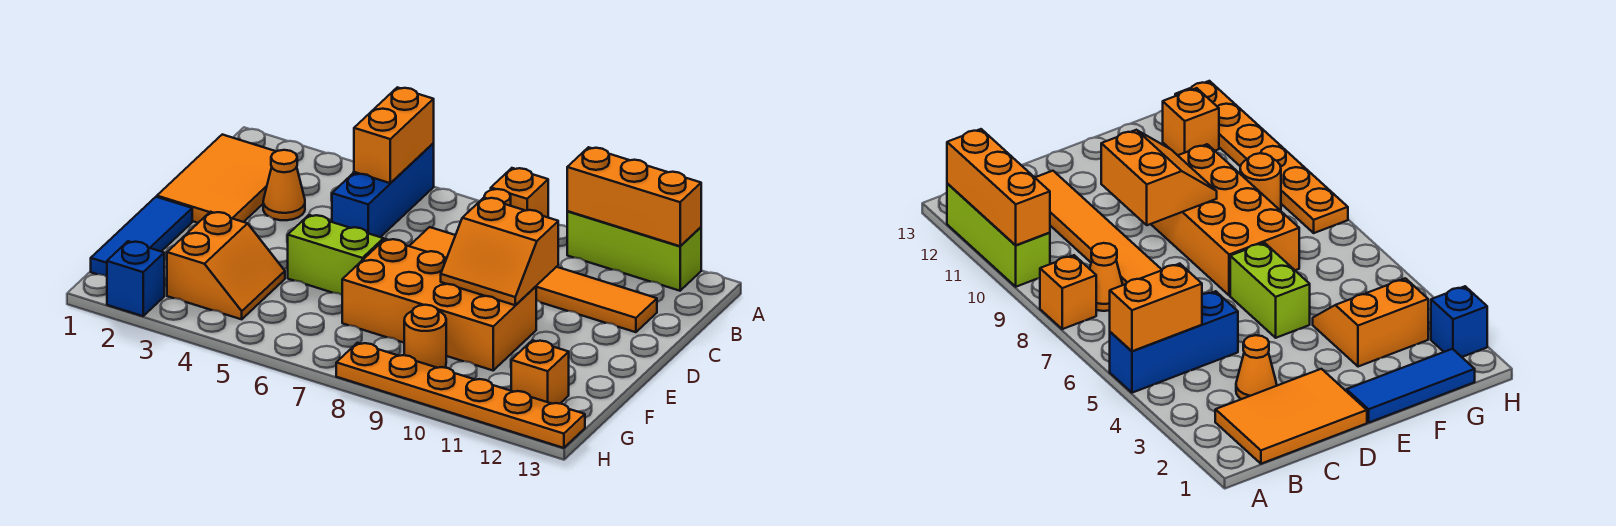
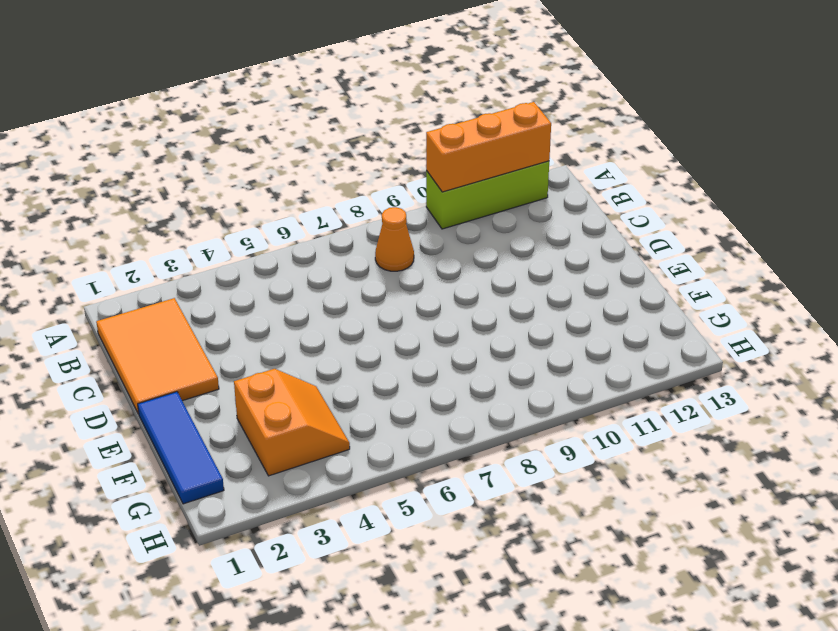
none -> blue 1x3 brick [332,144,434,237]
none -> orange 1x1 brick [491,168,548,217]
none -> orange 1x1 cone [263,150,305,220]

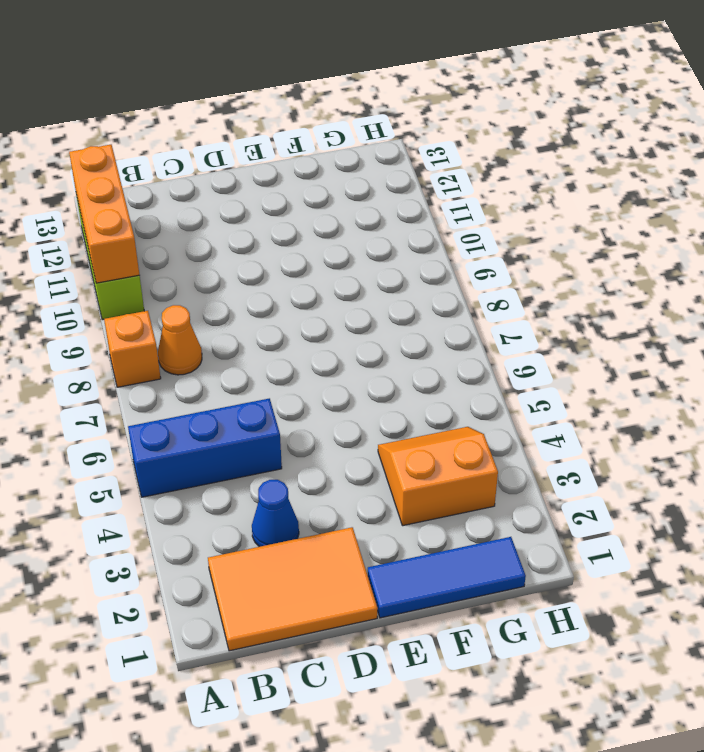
blue 1x1 cone [252,480,299,547] -> orange 1x1 cone [263,150,305,220]
none -> orange 1x6 tile [410,227,657,332]
none -> lime 1x2 brick [288,215,383,295]
none -> orange 2x4 brick [342,239,536,370]

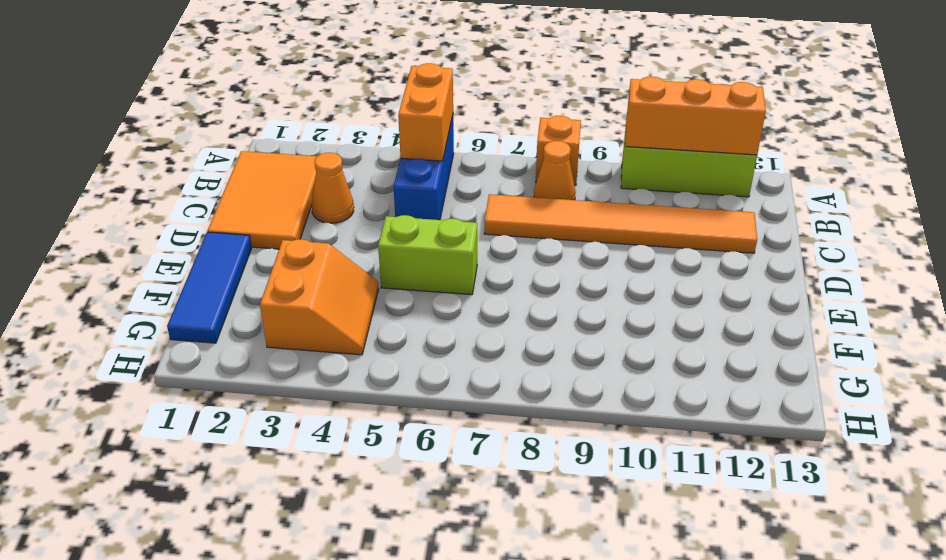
none -> orange 2x4 brick [342,239,536,370]
none -> orange 1x1 round brick [404,305,446,368]
none -> orange 1x1 brick [511,340,569,404]

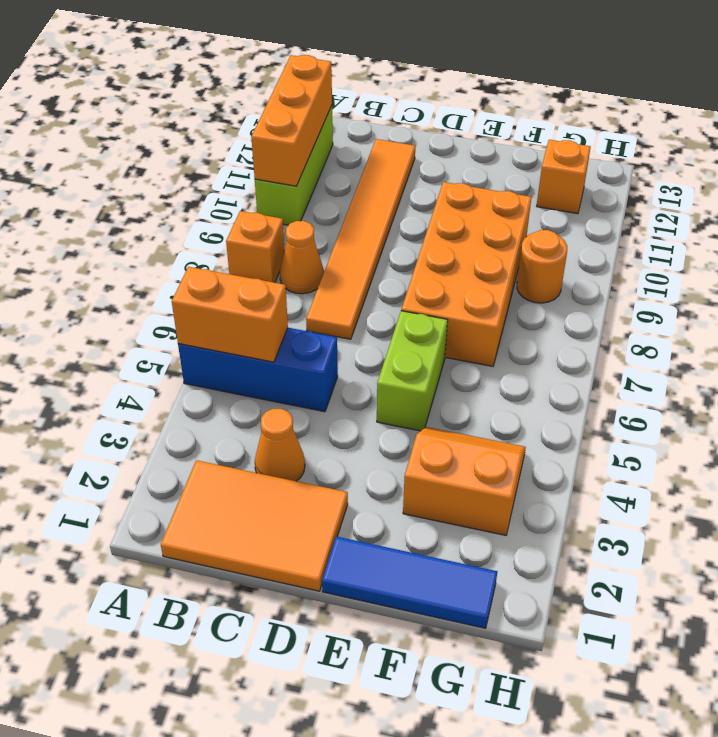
none -> blue 1x1 brick [107,241,164,316]
none -> orange 1x6 plate [336,343,585,448]
none -> orange 2x2 slope [441,197,558,305]

